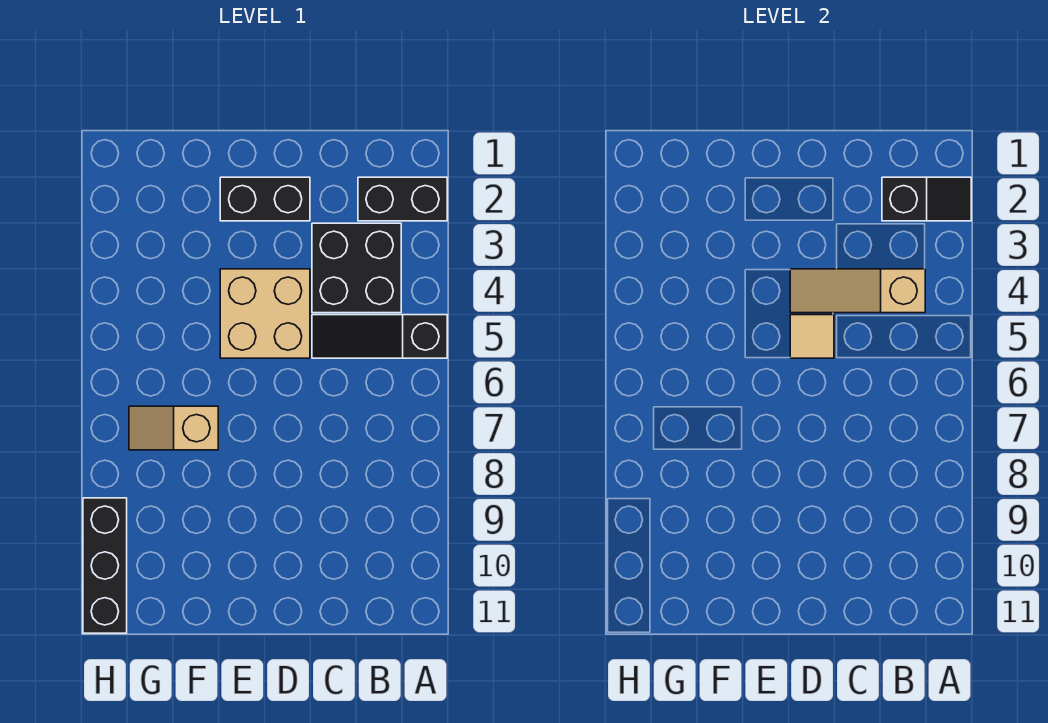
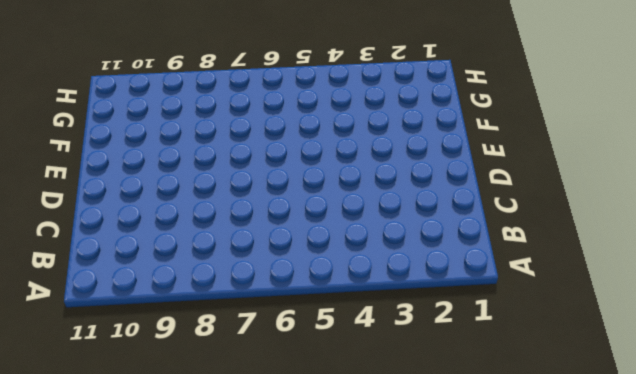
none -> black 1x2 brick [358,177,447,221]
none -> black 1x3 slope [312,315,447,358]

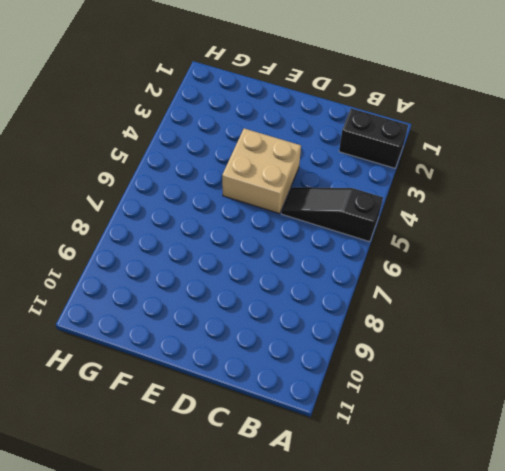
none -> black 2x2 brick [312,223,401,313]
none -> black 1x2 brick [220,177,310,221]

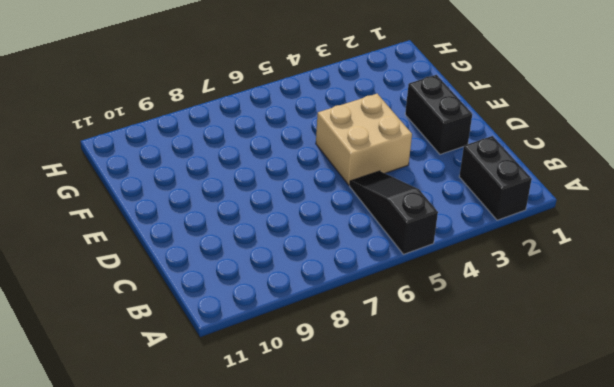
none -> black 2x2 brick [312,223,401,313]
none -> tan 1x2 slope [129,406,218,450]

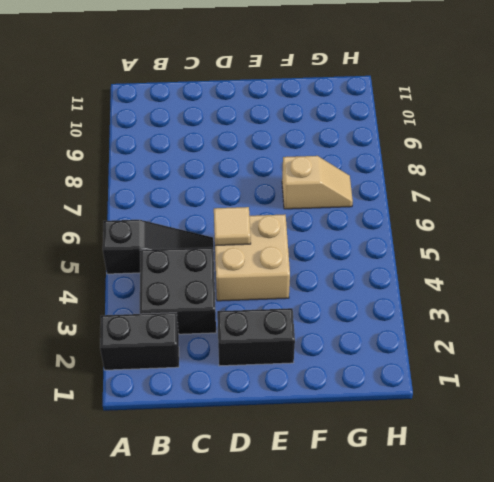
none -> black 1x3 brick [83,498,127,633]
none -> black 1x2 slope [882,177,971,221]

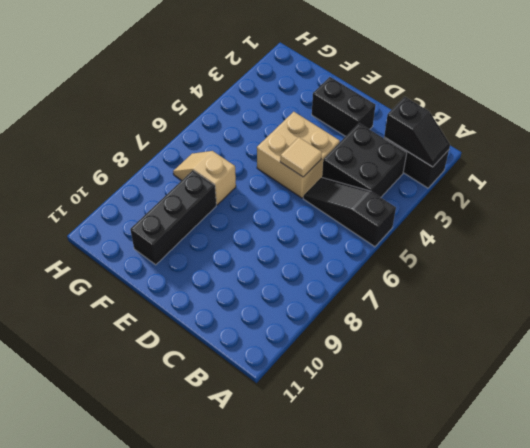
black 1x3 brick [130,170,216,265] -> black 1x3 brick moved to [83,498,127,633]
none -> tan 1x3 slope [790,269,925,313]

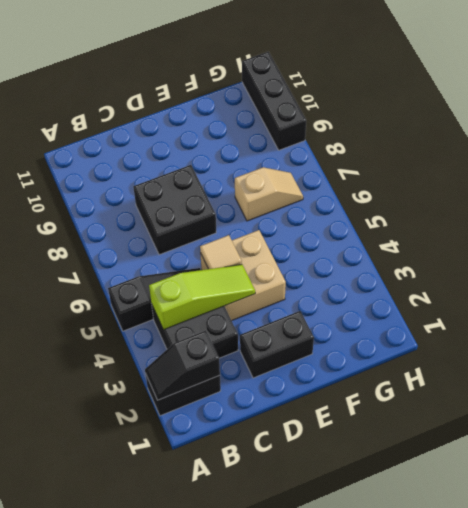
lime 1x3 slope [149,265,255,330] -> tan 1x3 slope [790,269,925,313]
black 2x2 brick [133,165,216,255] -> none

